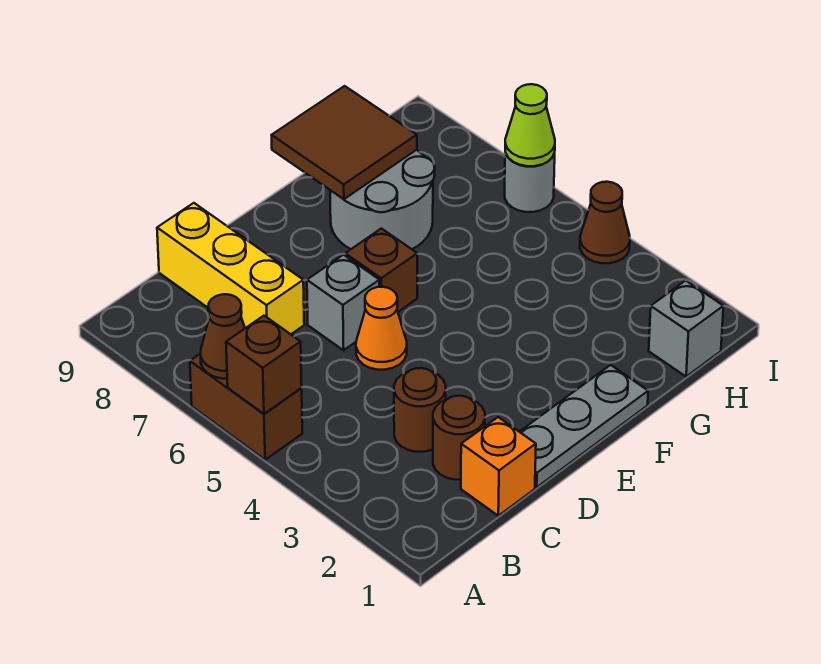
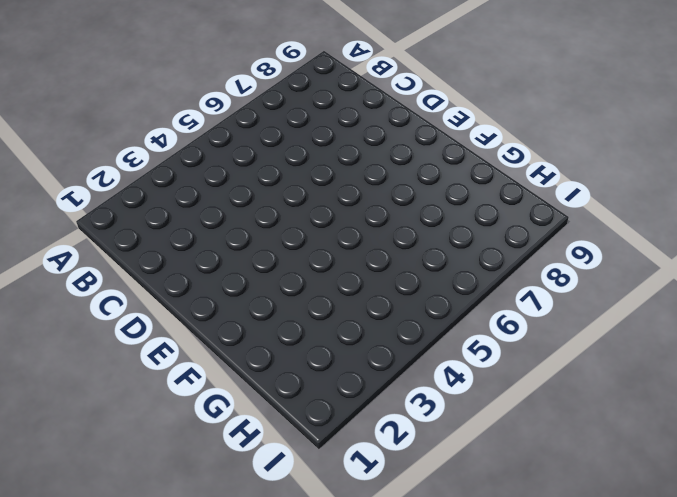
none -> brown 1x2 brick [190,353,302,460]
none -> orange 1x1 brick [461,417,536,516]
none -> brown 1x1 round brick [433,396,485,480]

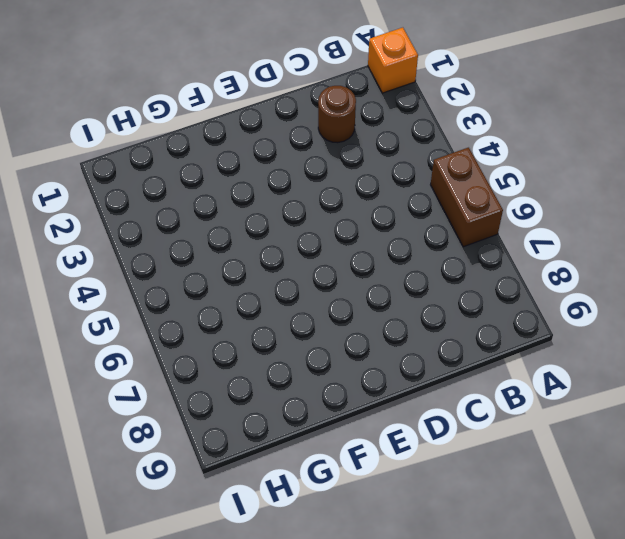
orange 1x1 brick [368,28,418,93] -> orange 1x1 brick moved to [461,417,536,516]
none -> brown 1x1 round brick [394,368,446,452]
none -> yellow 1x3 brick [157,203,304,334]
none -> grey 1x3 plate [520,365,648,487]

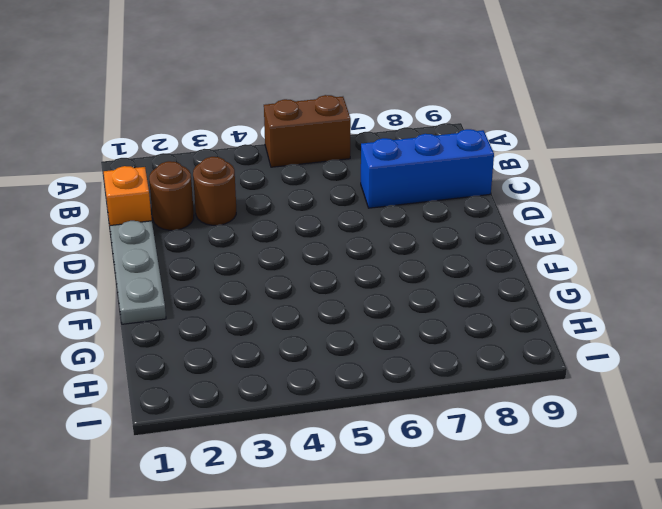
blue 1x3 brick [361,129,494,208] -> yellow 1x3 brick [157,203,304,334]
none -> orange 1x1 cone [356,287,407,370]
none -> grey 1x1 brick [307,255,379,350]
none -> brown 1x1 brick [345,228,417,312]

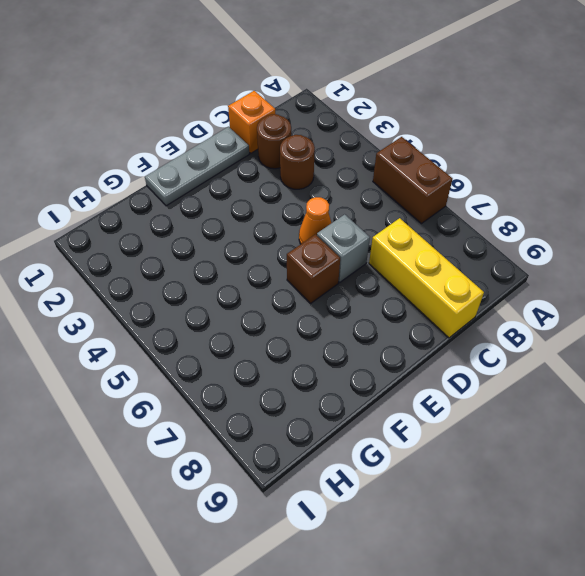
none -> grey 2x2 round brick [330,150,435,249]
none -> grey 1x1 brick [649,281,723,377]
none -> brown 1x1 cone [580,182,630,263]

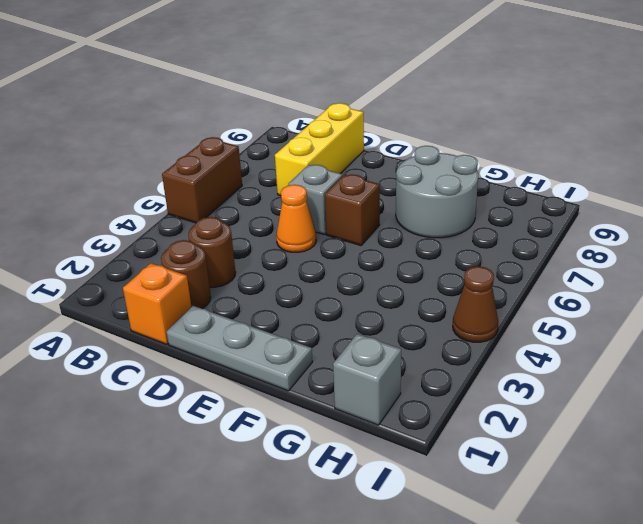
none -> grey 1x1 round brick [505,153,555,212]
none -> brown 1x1 brick [226,316,302,414]
none -> brown 1x1 cone [201,294,245,379]

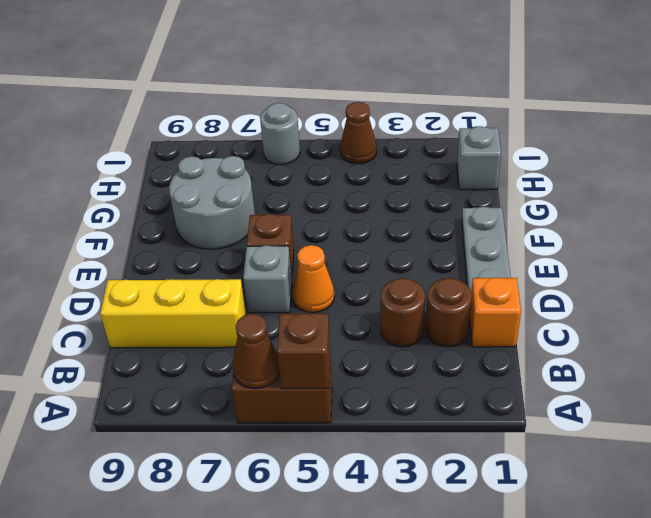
none -> brown 2x2 tile [272,86,417,199]
none -> lime 1x1 cone [505,84,555,166]

